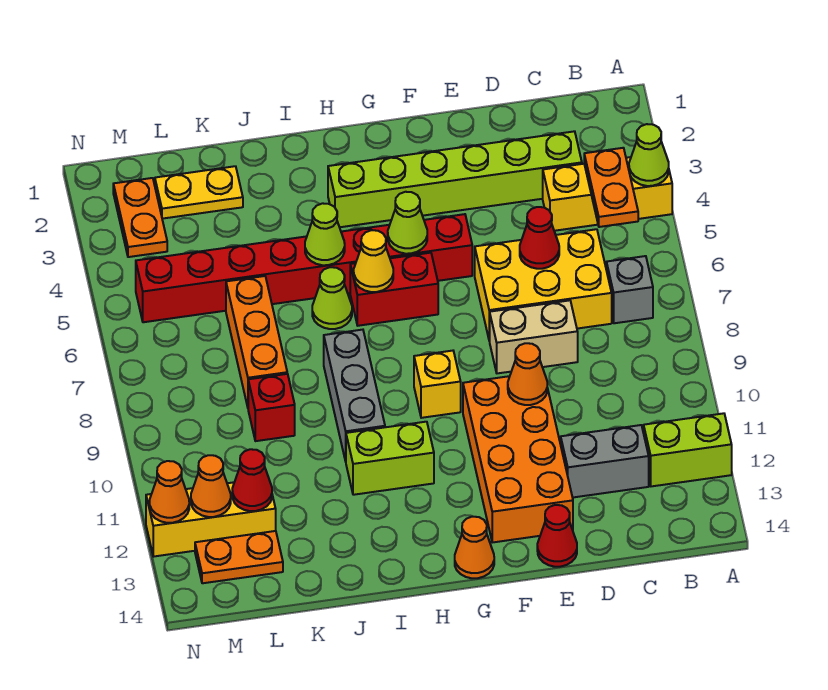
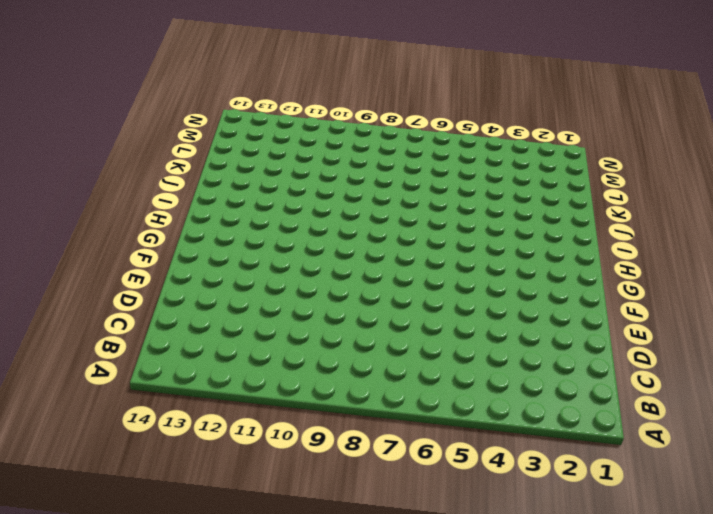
none -> yellow 1x3 brick [543,157,672,231]
none -> lime 1x2 brick [644,413,732,486]
none -> grey 1x1 brick [606,256,653,323]
none -> lime 1x6 brick [328,131,582,227]

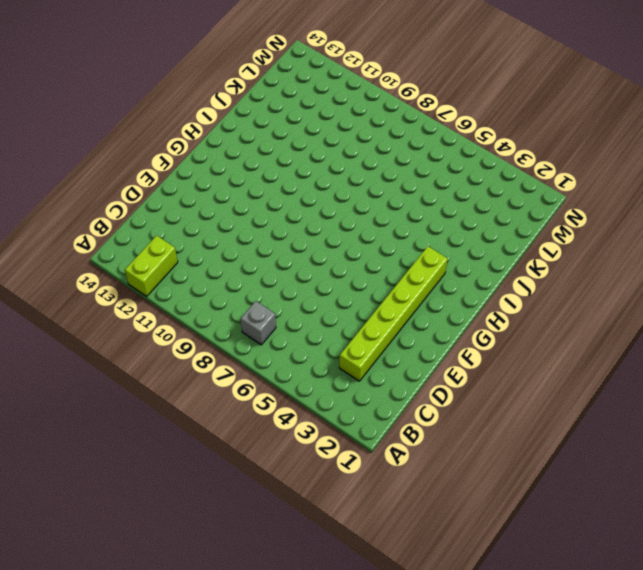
none -> yellow 1x3 brick [543,157,672,231]
none -> yellow 2x3 brick [475,229,612,341]
none -> grey 1x2 brick [561,425,649,498]
none -> tan 1x2 brick [490,300,578,373]

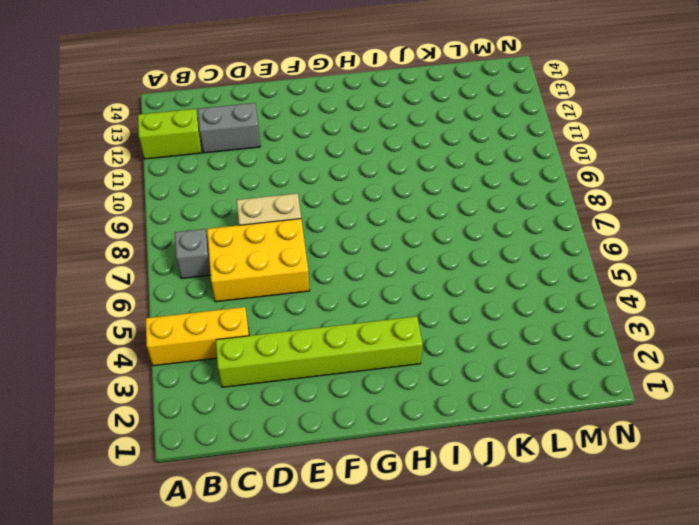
none -> orange 2x4 brick [463,376,573,542]
none -> red 1x1 cone [537,505,577,567]
none -> red 1x8 brick [136,214,472,322]
none -> red 1x2 brick [350,253,438,326]

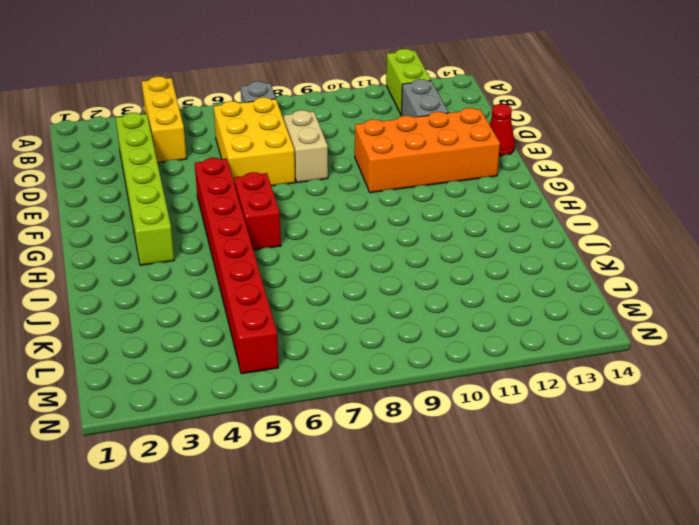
none -> yellow 1x1 brick [414,351,461,418]
none -> orange 1x1 cone [455,517,494,578]
none -> lime 1x2 brick [346,422,434,495]
none -> lime 1x1 cone [312,267,352,329]

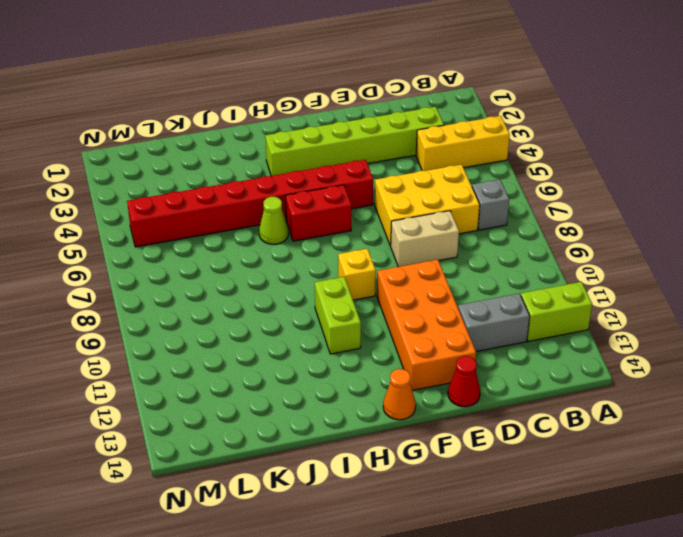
lime 1x2 brick [315,277,361,354] -> lime 1x2 brick turned to [346,422,434,495]
none -> grey 1x3 brick [324,330,385,461]
none -> yellow 1x2 plate [155,166,243,219]
none -> orange 1x3 brick [226,276,287,407]
none -> red 1x1 brick [248,374,295,441]

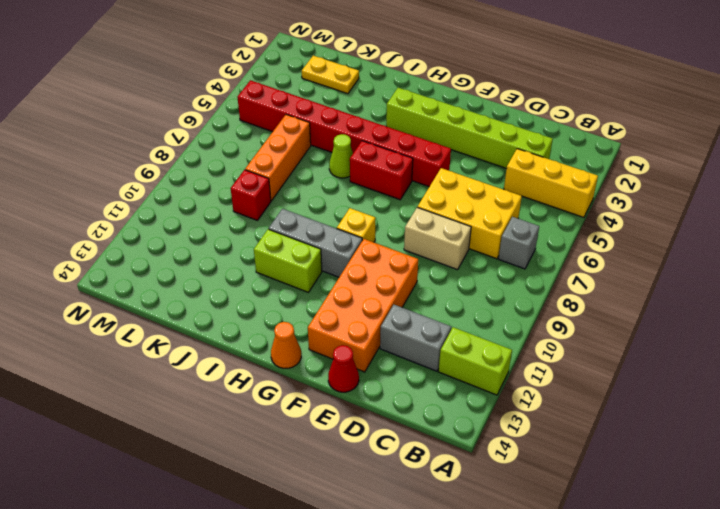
grey 1x3 brick [269,209,362,277] -> grey 1x3 brick turned to [324,330,385,461]
none -> yellow 1x3 brick [146,482,276,557]
none -> orange 1x2 plate [195,531,283,583]
none -> orange 1x2 plate [113,178,167,257]
none -> lime 1x1 cone [629,124,669,186]

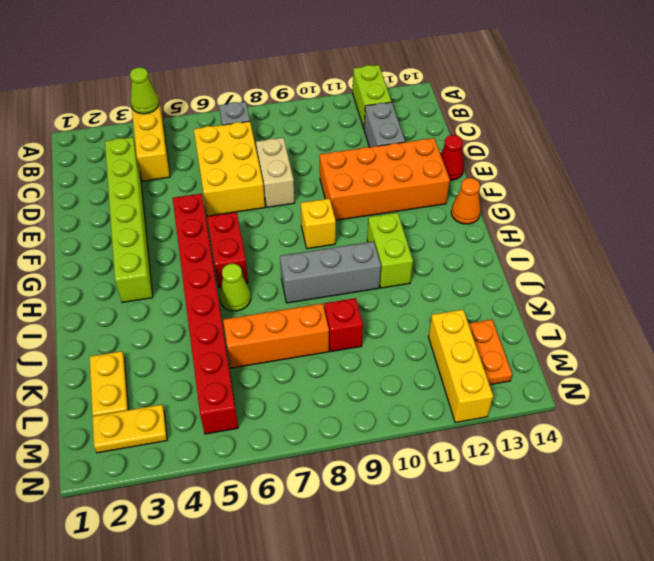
yellow 1x2 plate [92,405,167,453] -> orange 1x2 plate [113,178,167,257]
none -> orange 1x2 plate [584,148,638,227]
none -> red 1x1 cone [520,207,559,269]
none -> orange 1x1 cone [508,343,547,405]
none -> lime 1x1 cone [388,192,427,254]

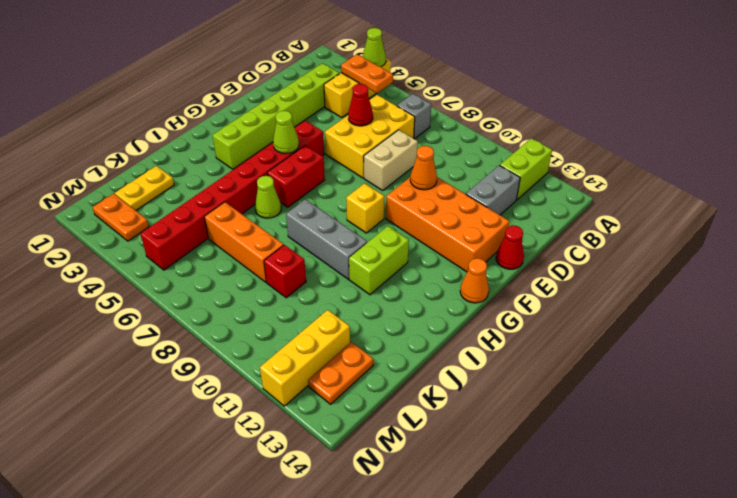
none -> yellow 1x1 cone [354,230,393,292]
none -> lime 1x1 cone [305,203,345,265]
none -> red 1x1 cone [232,449,272,511]
none -> orange 1x1 cone [191,455,231,517]

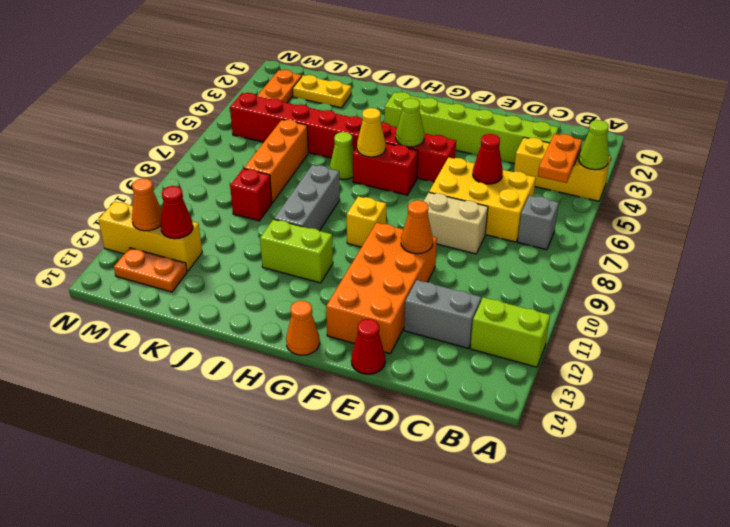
none -> lime 1x1 cone [305,203,345,265]
none -> orange 1x1 cone [150,461,189,523]

